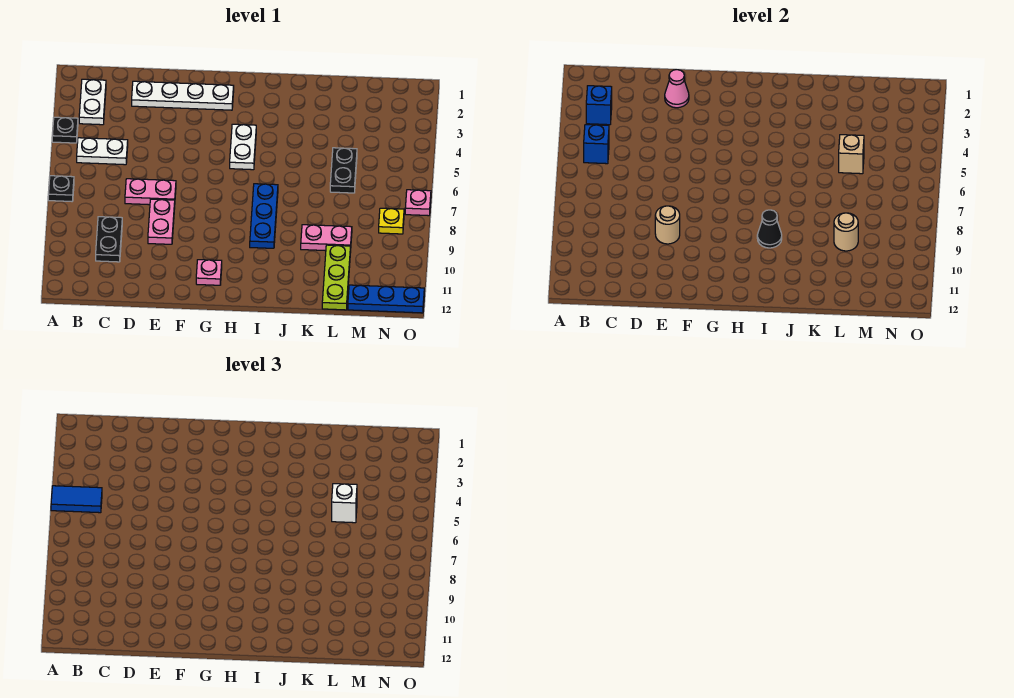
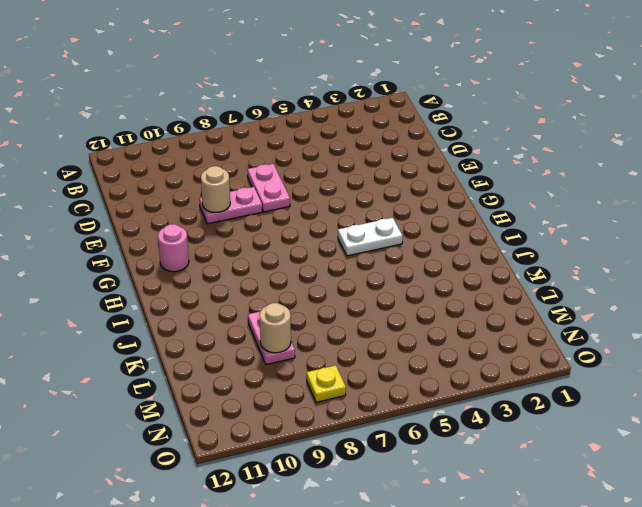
pink 1x1 round brick [158,224,189,272] -> pink 1x1 plate [196,260,222,285]
none -> black 1x1 plate [52,117,78,143]
none -> black 1x1 plate [48,176,74,201]
none -> white 1x2 plate [79,79,106,125]

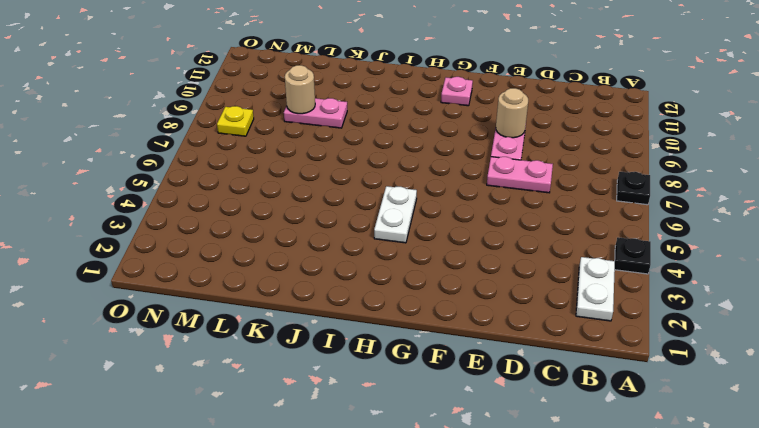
none -> white 1x2 plate [77,138,128,165]
none -> black 1x2 plate [96,217,122,262]
none -> white 1x4 plate [132,81,234,110]

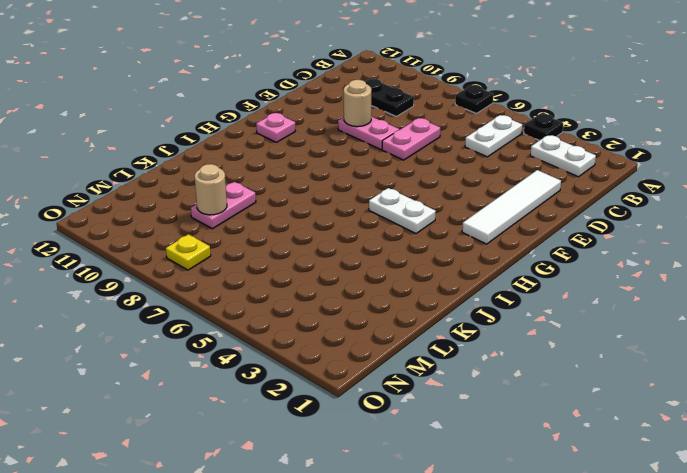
white 1x4 tile [462,170,561,244] -> white 1x4 plate [132,81,234,110]
none -> blue 1x3 plate [250,184,278,248]
none -> black 1x2 plate [330,148,357,193]
none -> lime 1x3 plate [322,245,351,310]

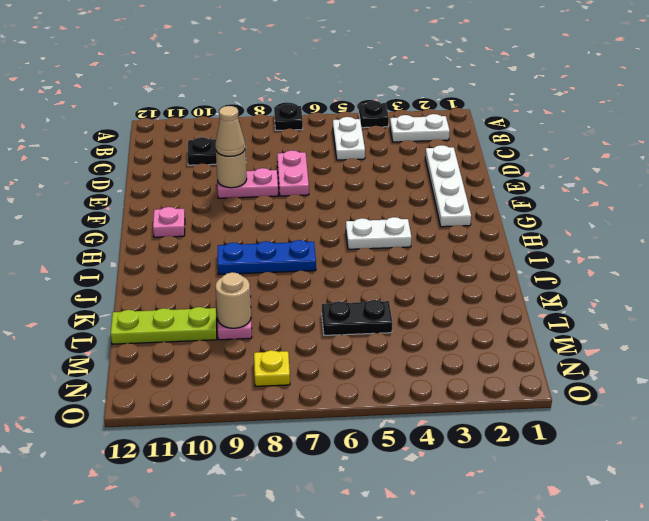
tan 1x1 cone [215,106,245,156] -> none
none -> blue 1x3 plate [348,285,424,313]
none -> pink 1x1 plate [405,190,431,216]
none -> blue 1x1 brick [586,86,612,125]

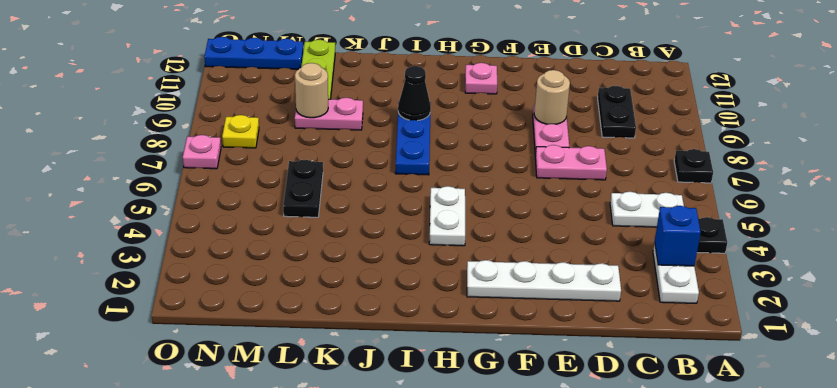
none -> blue 1x1 brick [584,125,609,164]
none -> pink 1x1 cone [665,70,689,108]
none -> tan 1x1 brick [839,135,864,174]

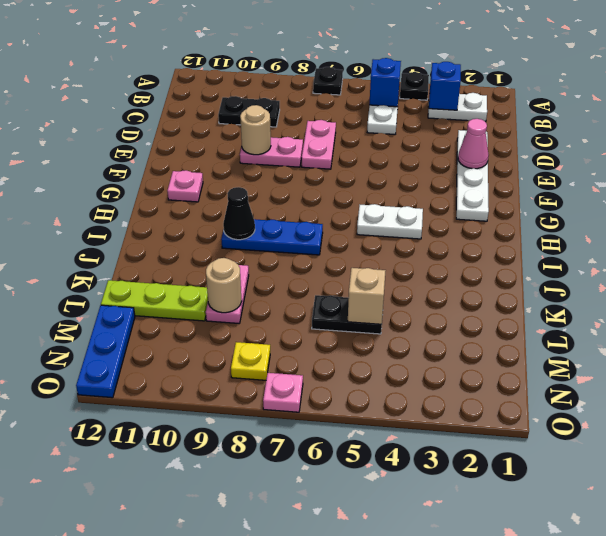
none -> blue 1x2 tile [51,486,102,513]
none -> white 1x1 brick [332,484,357,523]

